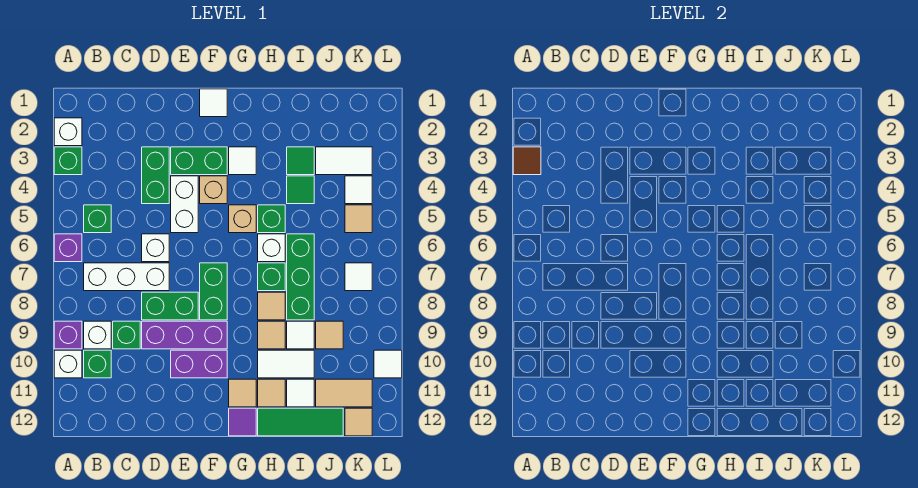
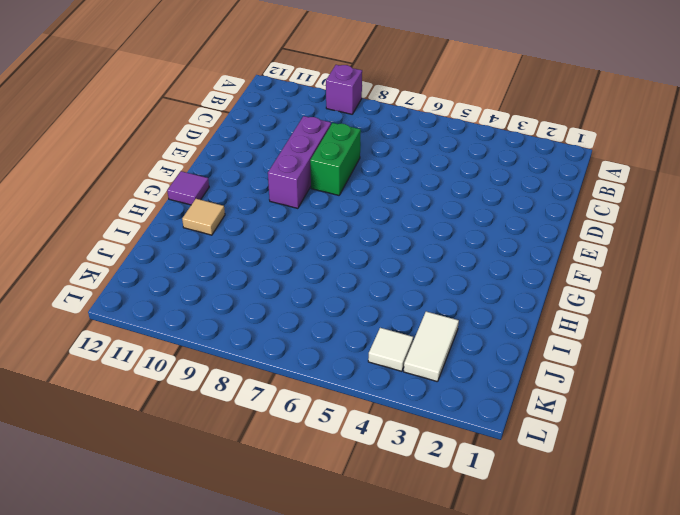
none -> white 1x1 brick [54,118,82,146]
none -> green 1x1 brick [54,147,82,175]
none -> purple 1x1 brick [54,234,82,262]
none -> white 1x1 brick [54,350,82,378]

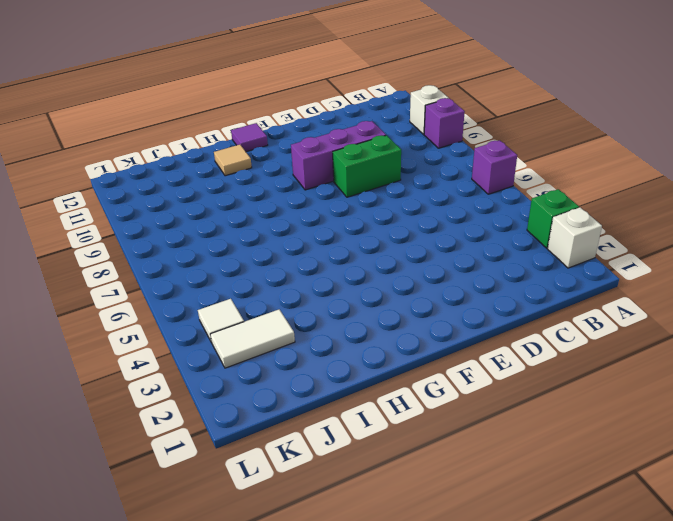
none -> green 1x1 brick [84,205,111,233]
none -> white 1x3 brick [84,263,169,291]
none -> white 1x1 brick [84,321,111,349]
none -> green 1x1 brick [84,350,111,378]

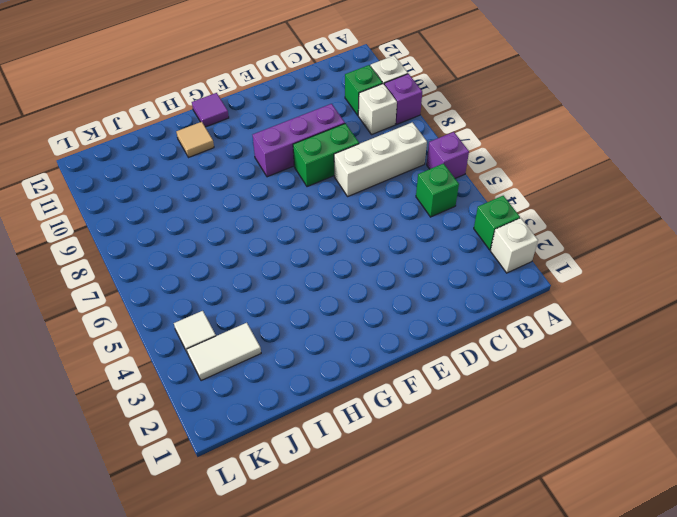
none -> green 1x1 brick [113,321,140,349]
none -> green 1x2 brick [142,147,169,204]
none -> white 1x1 brick [142,234,169,262]
none -> green 1x2 brick [171,147,227,175]

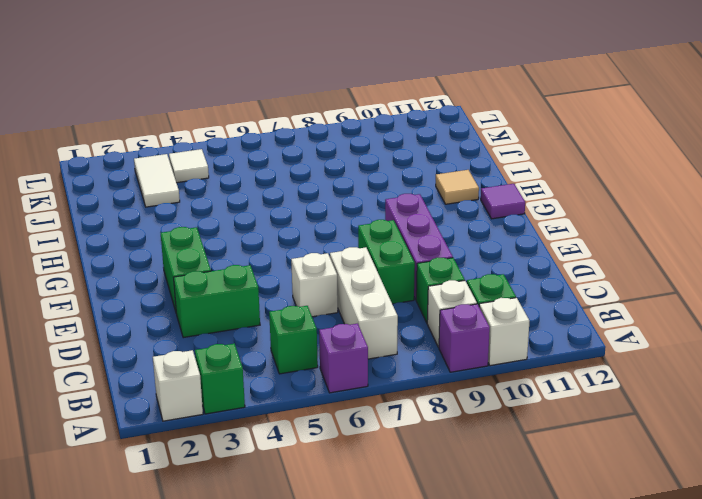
none -> white 1x2 brick [171,176,198,233]
none -> purple 1x2 brick [171,350,227,378]
none -> white 1x1 tile [200,89,227,117]
none -> tan 1x1 brick [200,176,227,204]

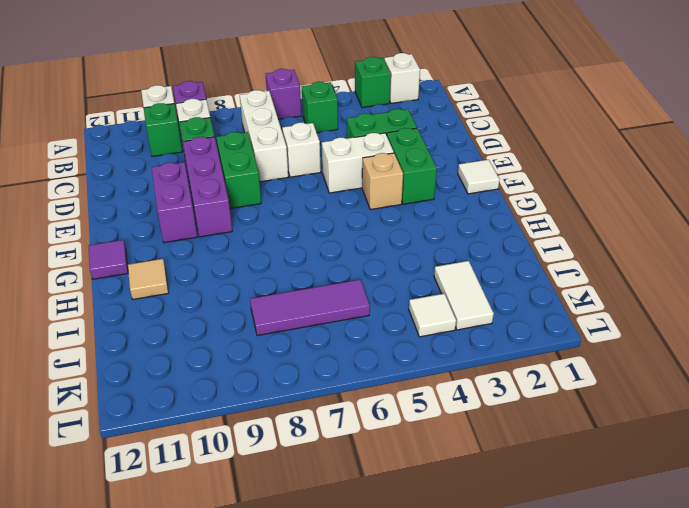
purple 1x3 tile [250,280,370,336] -> none
none -> green 1x2 brick [200,263,227,320]
none -> white 1x1 tile [229,147,256,175]
none -> tan 1x1 brick [229,205,256,233]
none -> tan 1x1 tile [229,379,256,407]

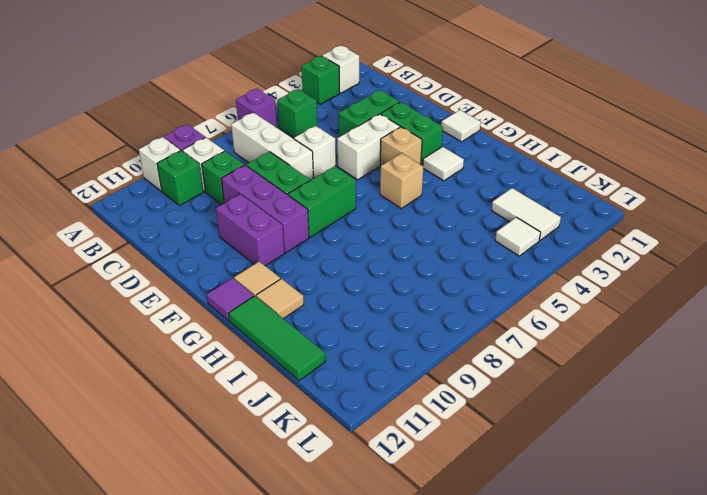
none -> green 1x1 brick [258,205,285,233]
none -> white 1x1 brick [258,234,285,262]
none -> green 1x1 brick [258,263,285,291]
none -> tan 1x1 tile [258,292,285,320]

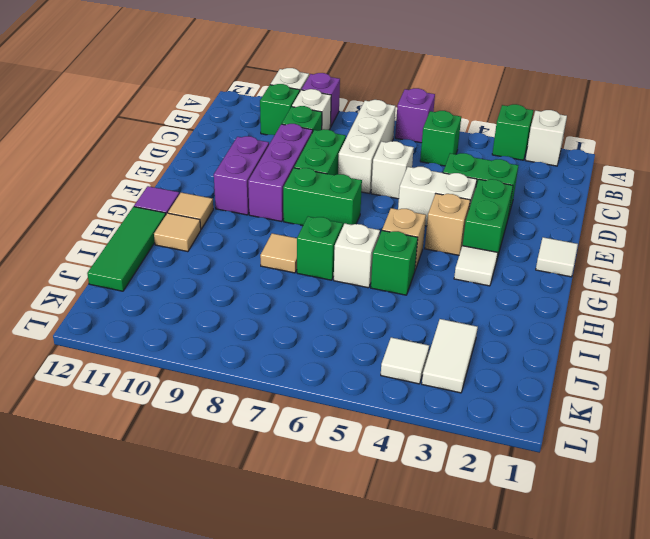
none -> tan 1x1 tile [258,321,285,349]
none -> white 1x2 tile [258,350,314,378]
none -> green 1x1 tile [287,147,314,175]
none -> green 1x1 tile [287,176,314,204]

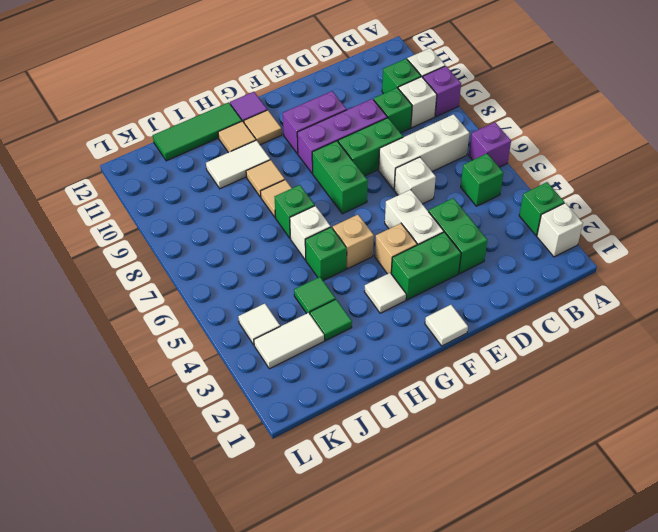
none -> green 1x3 brick [287,234,314,320]
none -> white 1x1 tile [287,321,314,349]
none -> white 1x1 tile [287,379,314,407]
none -> tan 1x1 tile [316,321,343,349]

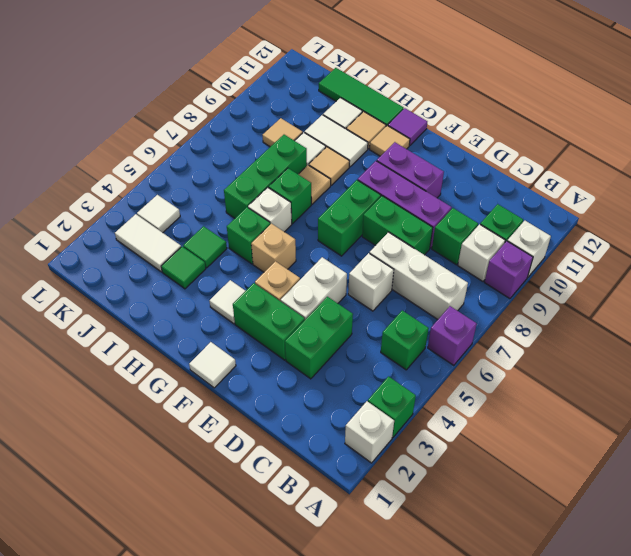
none -> tan 1x2 tile [316,379,372,407]
none -> tan 1x1 tile [345,205,372,233]
none -> white 1x1 tile [345,263,372,291]
none -> tan 1x1 tile [345,408,372,436]

